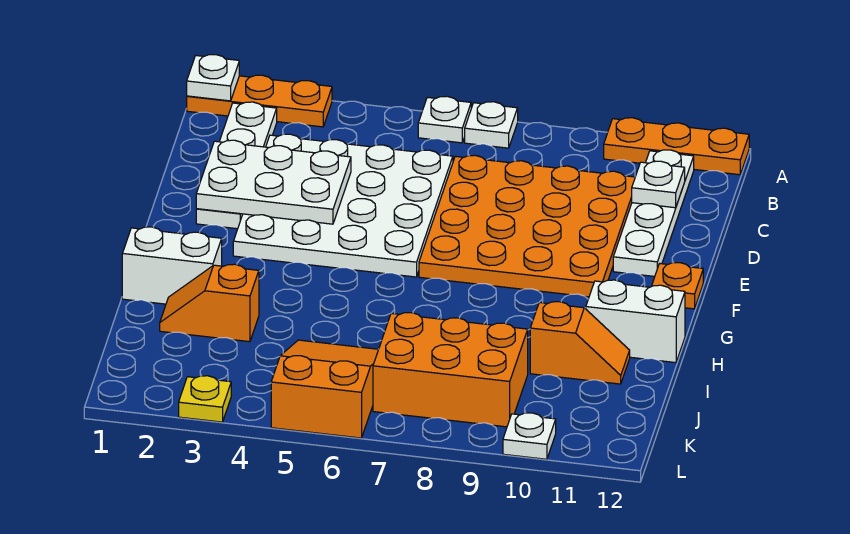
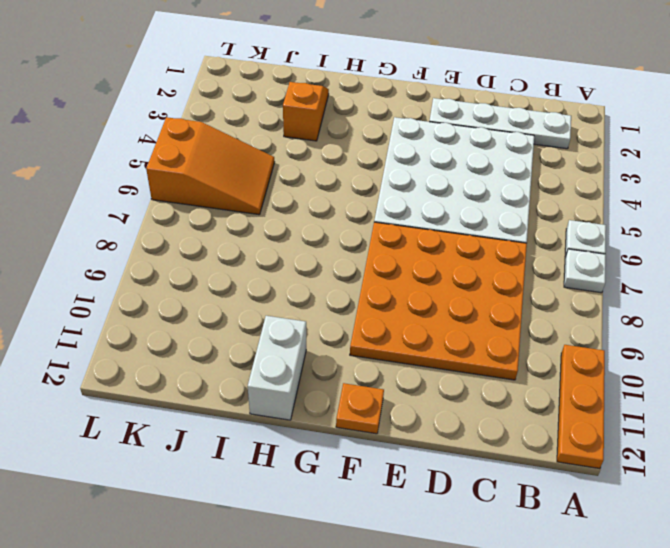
none -> orange 1x3 plate [187,75,332,127]
none -> white 1x4 plate [613,150,694,276]
none -> white 1x2 brick [122,227,222,304]

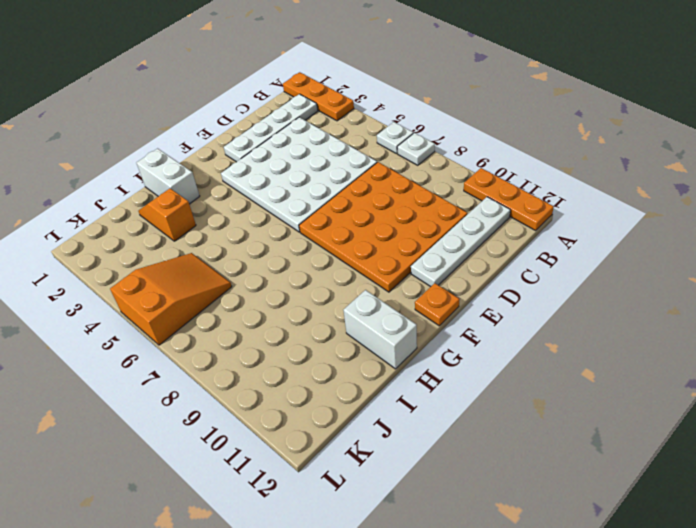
none -> orange 1x2 slope [530,302,630,384]
none -> orange 2x3 brick [373,313,528,427]
none -> yellow 1x1 plate [179,376,231,422]

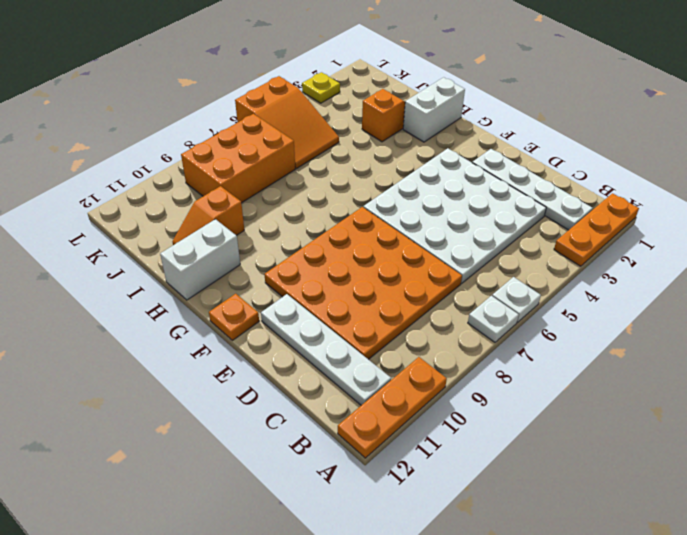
none -> white 1x1 plate [503,413,556,459]
none -> white 1x1 plate [187,55,239,101]
none -> white 1x1 plate [632,161,685,208]

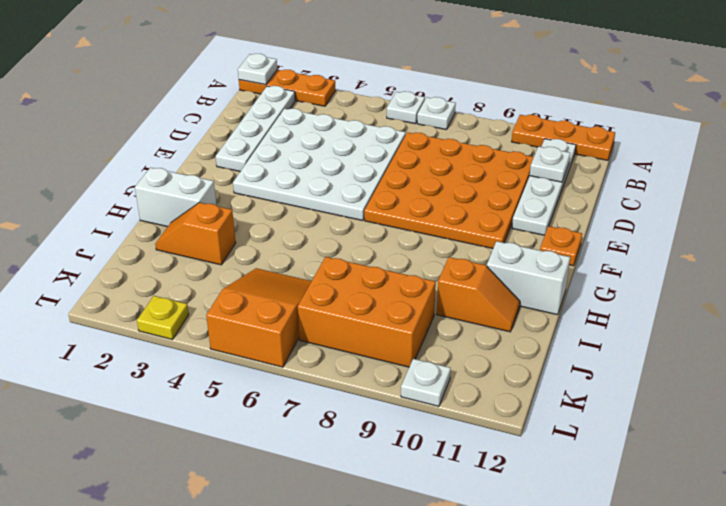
none -> white 2x3 plate [196,140,351,224]

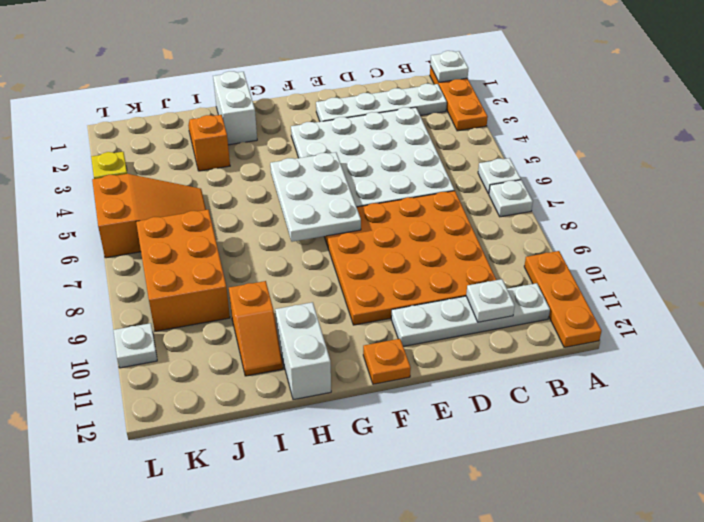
white 2x3 plate [270,152,361,242] -> white 2x3 plate moved to [196,140,351,224]

